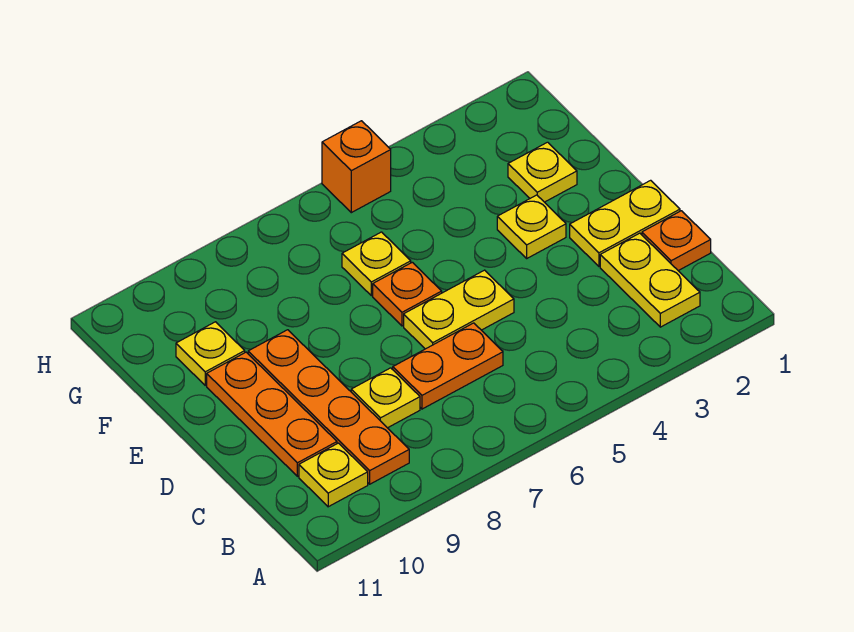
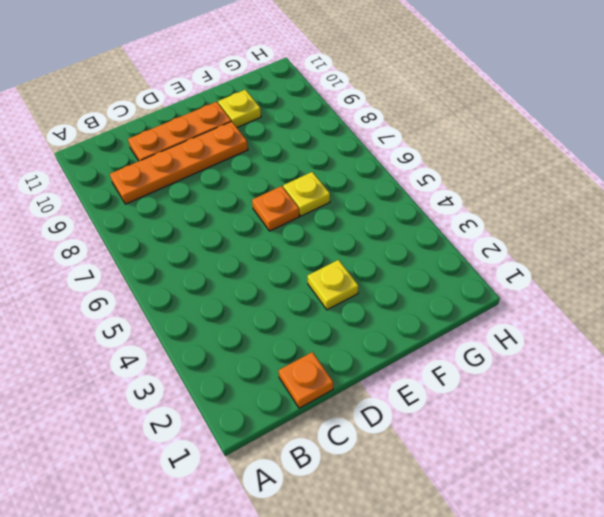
none -> yellow 1x2 plate [600,233,700,327]
none -> yellow 1x1 plate [299,443,368,507]
none -> orange 1x2 plate [393,323,503,409]

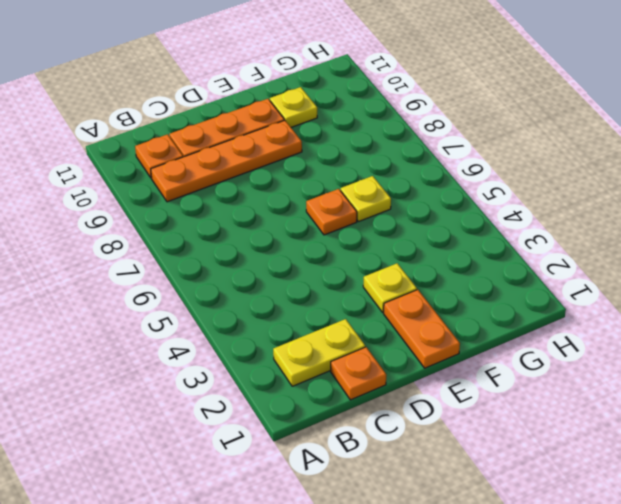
orange 1x1 plate [135,134,183,178] -> yellow 1x1 plate [299,443,368,507]
orange 1x2 plate [384,290,460,368] -> orange 1x2 plate moved to [393,323,503,409]
none -> yellow 1x1 plate [351,368,420,428]
none -> yellow 1x2 plate [570,180,680,266]
none -> yellow 1x2 plate [404,270,514,349]

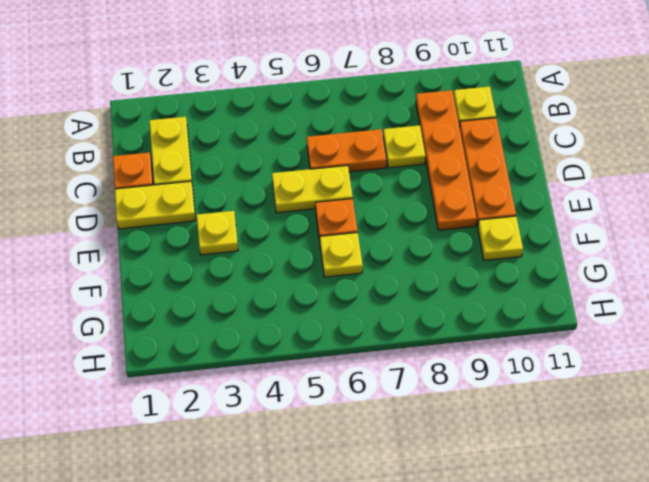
none -> yellow 1x1 plate [508,142,577,202]
none -> orange 1x1 brick [322,121,391,213]

